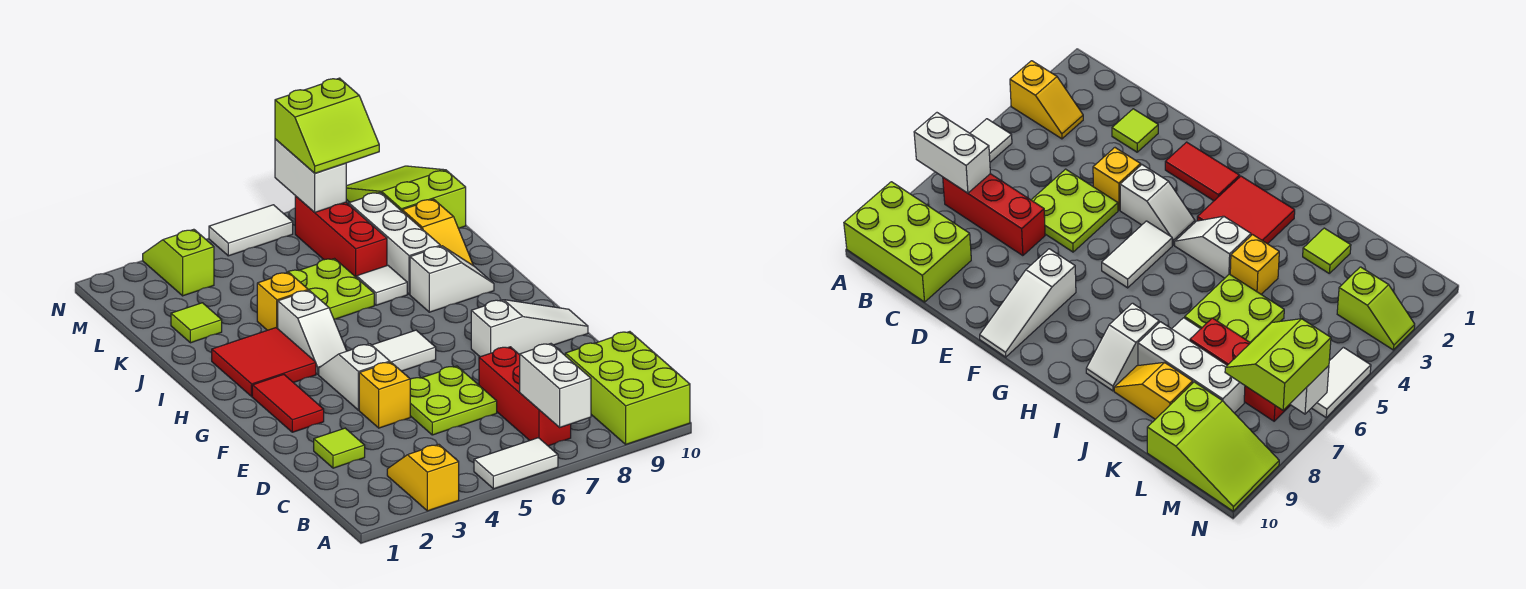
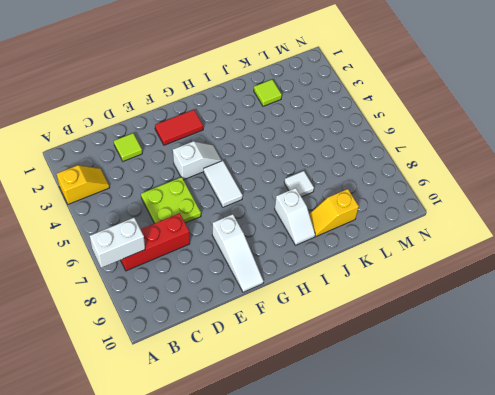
none -> white 1x2 tile [474,438,558,489]
none -> lime 2x3 brick [565,332,690,444]
none -> yellow 1x1 brick [359,362,410,428]

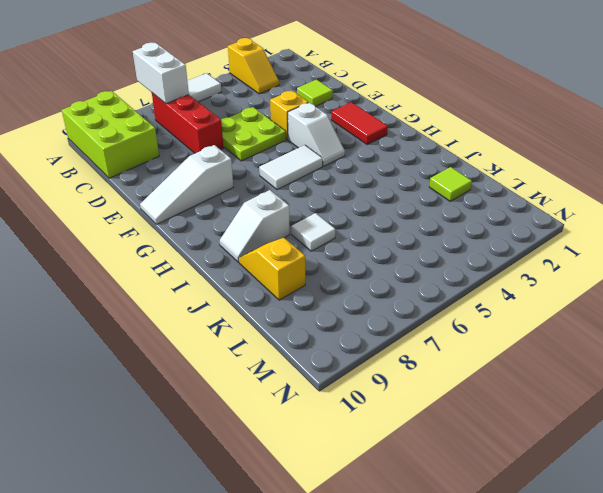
none -> red 2x2 tile [212,328,316,397]
none -> white 1x2 slope [278,290,346,374]
none -> yellow 1x1 brick [257,272,308,330]

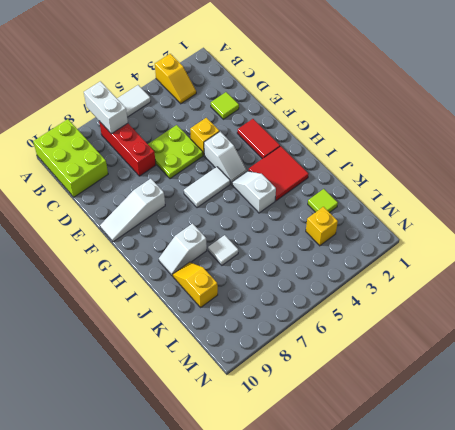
yellow 1x1 brick [306,207,338,246] -> yellow 1x1 brick moved to [257,272,308,330]
none -> lime 2x2 plate [286,259,374,319]
none -> white 1x3 brick [349,192,440,294]
none -> red 1x3 brick [295,196,387,278]

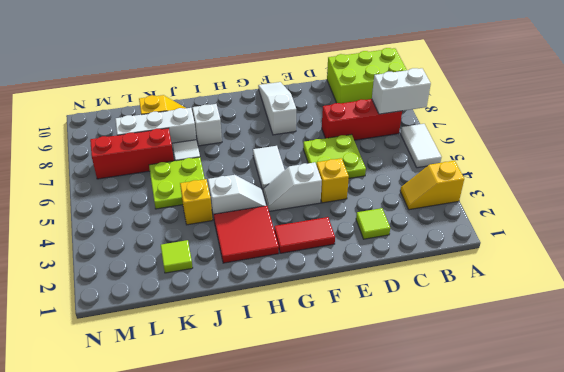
none -> lime 2x3 slope [346,166,466,228]
none -> lime 1x2 slope [143,229,214,296]
none -> white 1x2 tile [209,205,293,256]

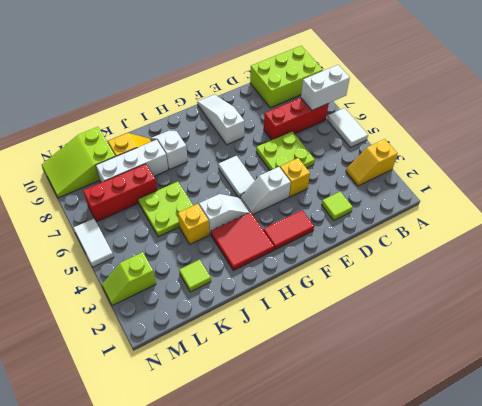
none -> white 1x1 tile [357,265,407,305]
none -> white 1x2 brick [275,139,346,212]
none -> lime 2x2 slope [275,78,379,173]

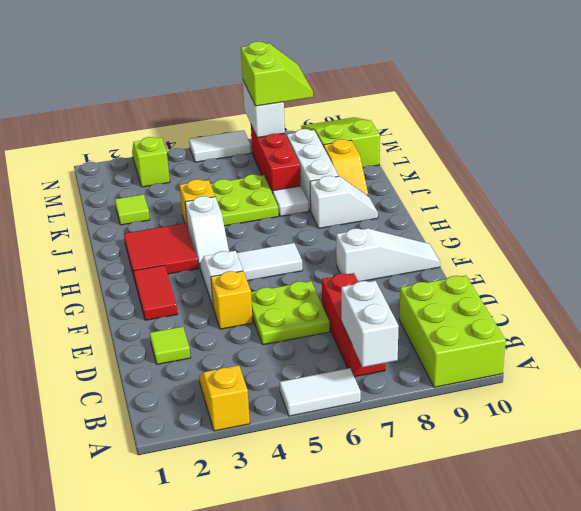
lime 2x2 slope [241,42,313,106] -> lime 2x2 slope turned to [275,78,379,173]

